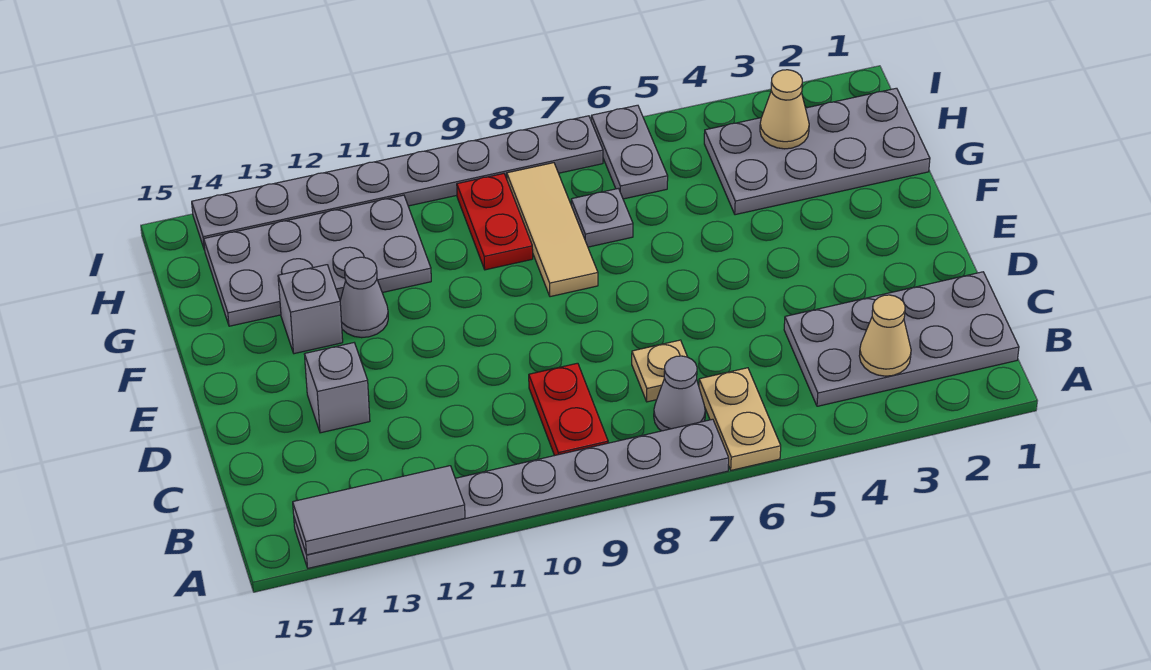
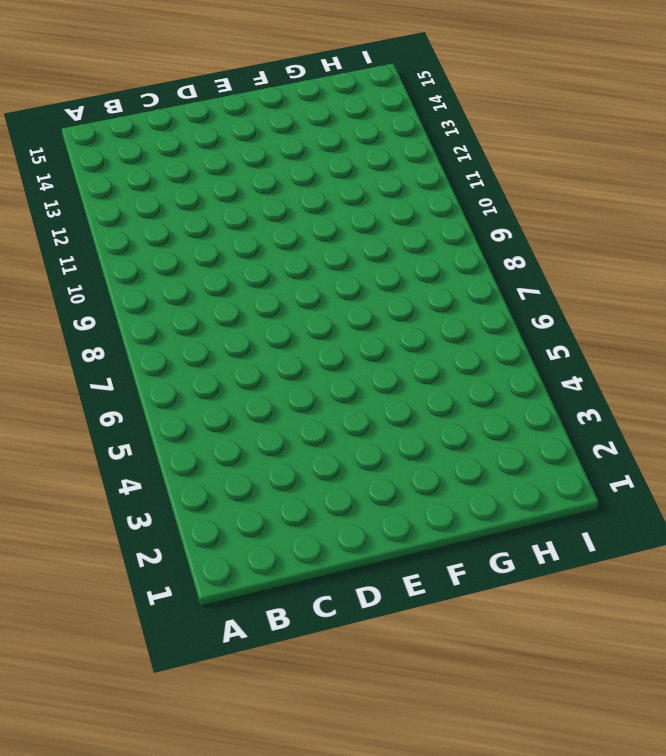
none -> tan 1x2 plate [699,368,781,470]
none -> grey 1x8 plate [294,419,729,568]
none -> grey 2x4 plate [784,272,1019,406]

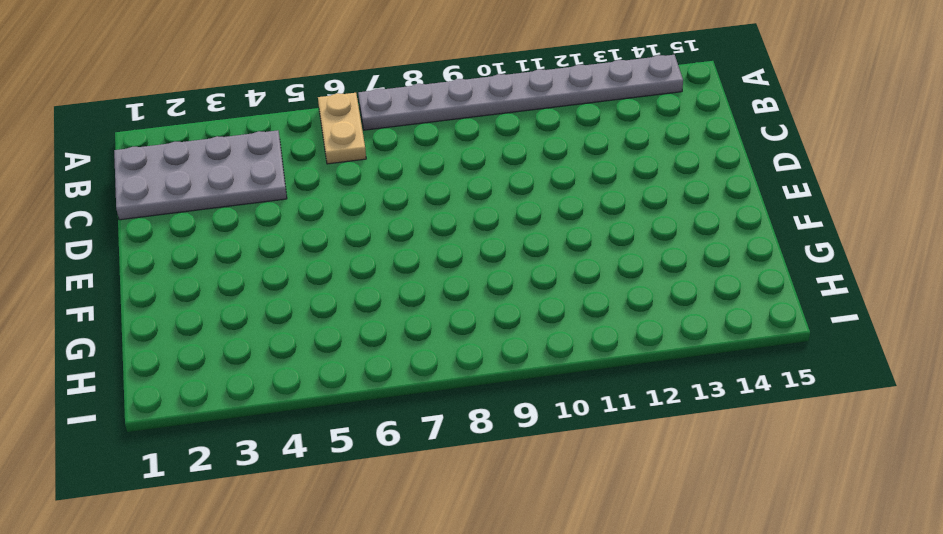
none -> grey 1x1 cone [654,356,705,431]
none -> red 1x2 plate [529,363,608,456]
none -> tan 1x1 plate [632,340,687,402]

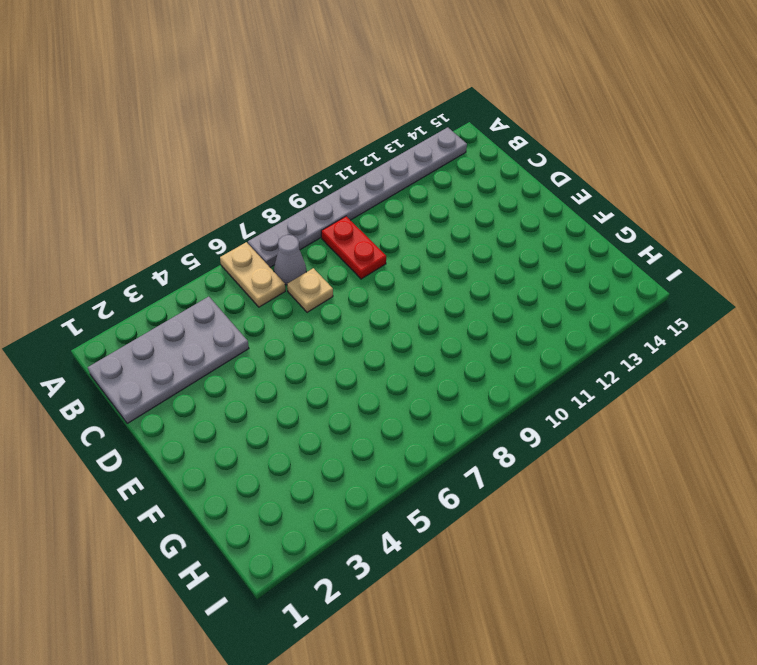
none -> grey 1x1 brick [305,343,370,433]
none -> tan 1x3 tile [507,163,598,297]
none -> grey 1x1 cone [340,257,388,338]

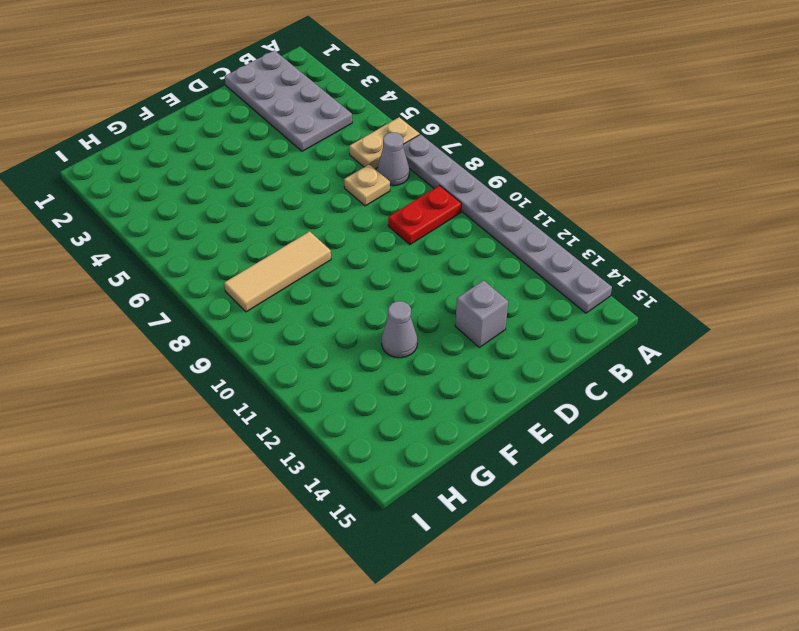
none -> grey 1x1 brick [278,265,343,354]
none -> grey 2x4 plate [704,88,930,215]
none -> grey 1x1 plate [571,188,633,247]

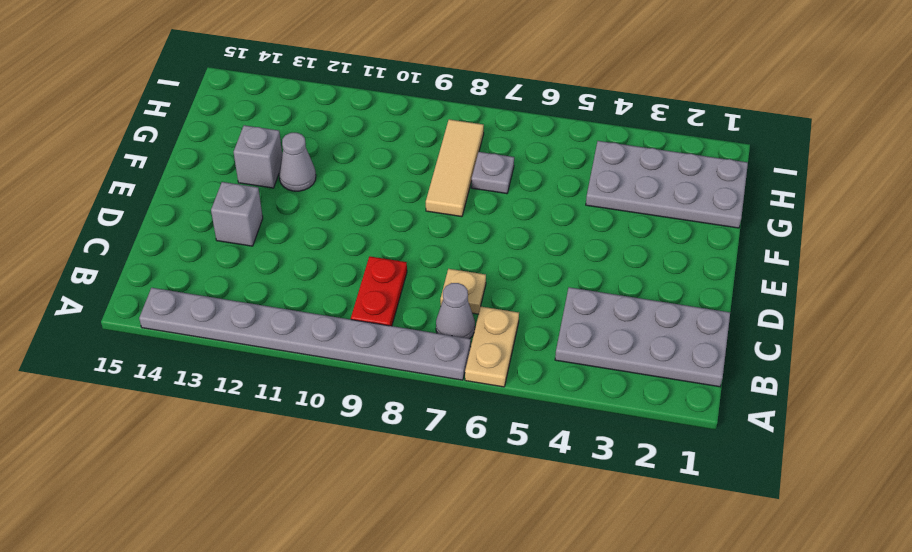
none -> red 1x2 plate [457,174,533,270]
none -> grey 2x4 plate [204,195,431,326]
none -> grey 1x2 plate [591,105,668,199]

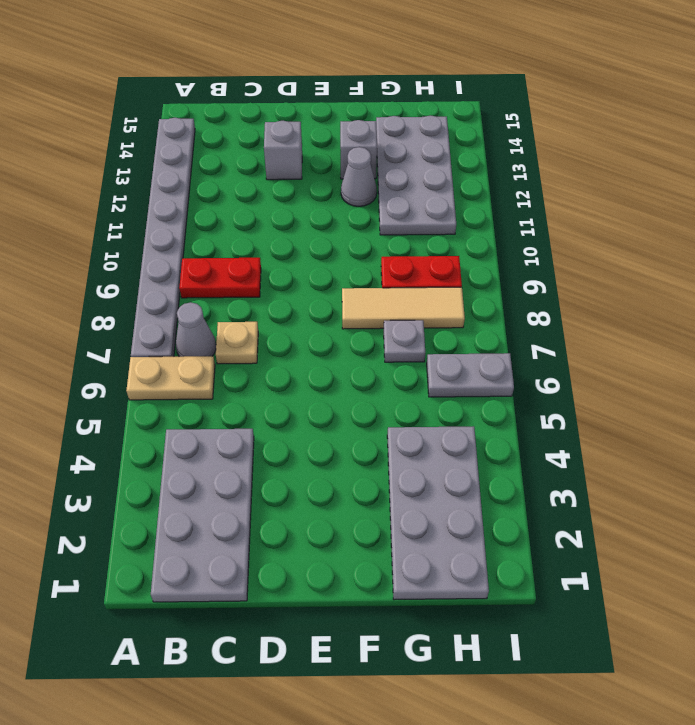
none -> grey 1x8 plate [192,116,603,250]
none -> grey 1x3 tile [293,466,465,555]
none -> tan 1x1 cone [859,295,911,376]

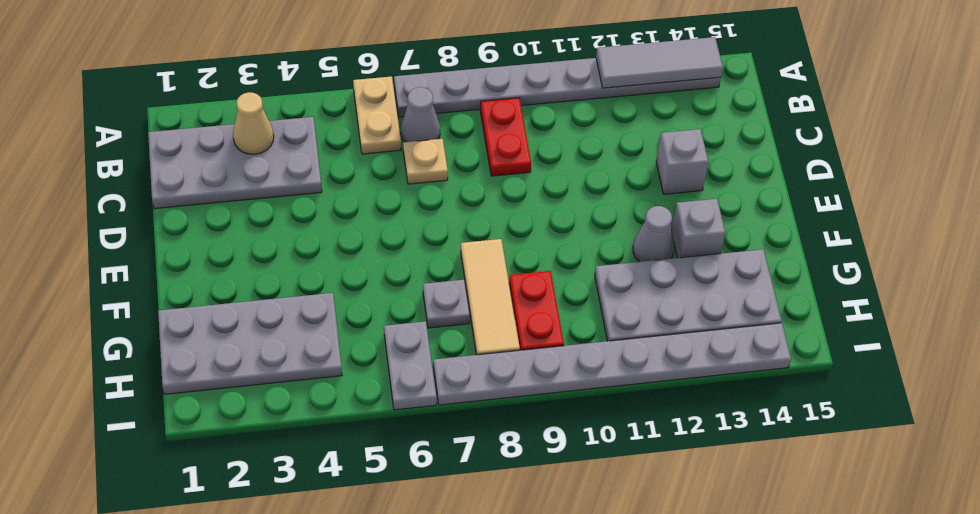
none -> tan 1x1 cone [760,70,809,149]

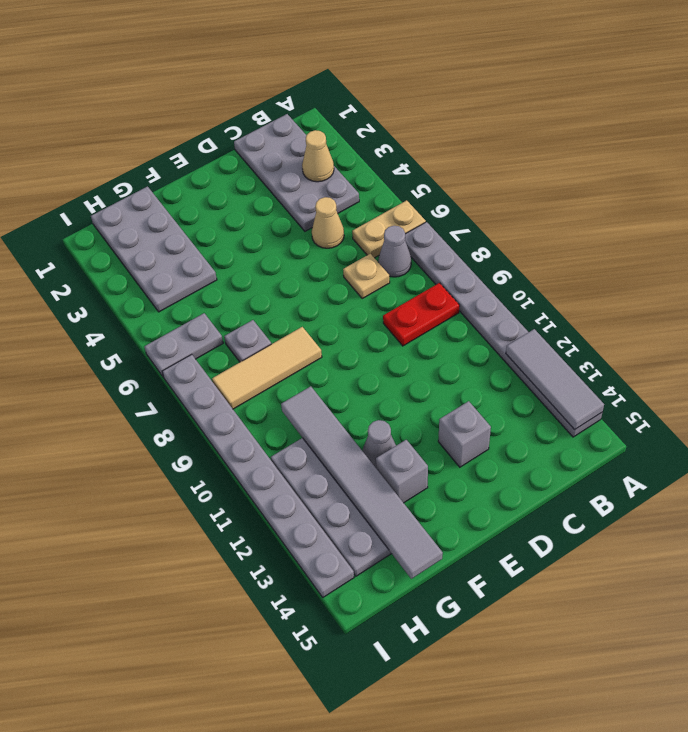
tan 1x1 cone [312,197,344,248] -> tan 1x1 cone moved to [760,70,809,149]
grey 1x6 tile [281,386,443,579] -> none
none -> red 1x2 plate [457,174,533,270]

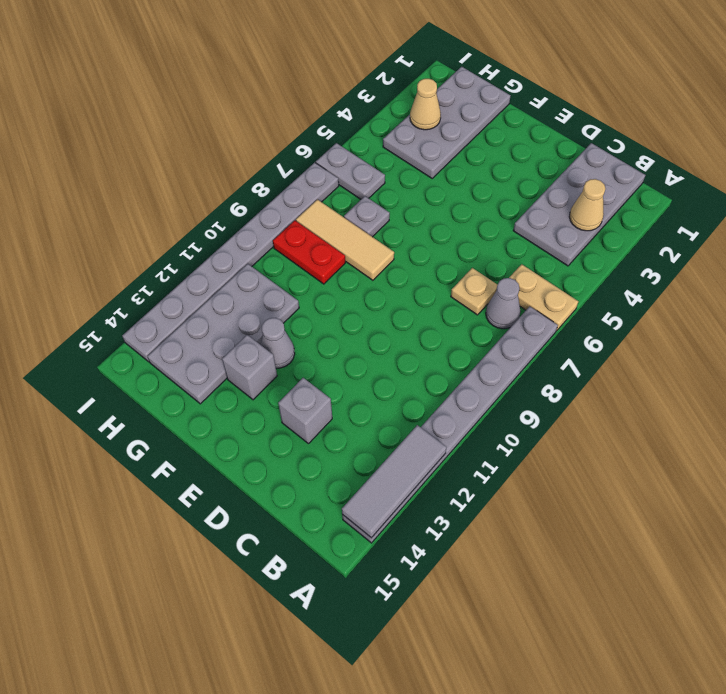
none -> red 1x2 plate [529,363,608,456]

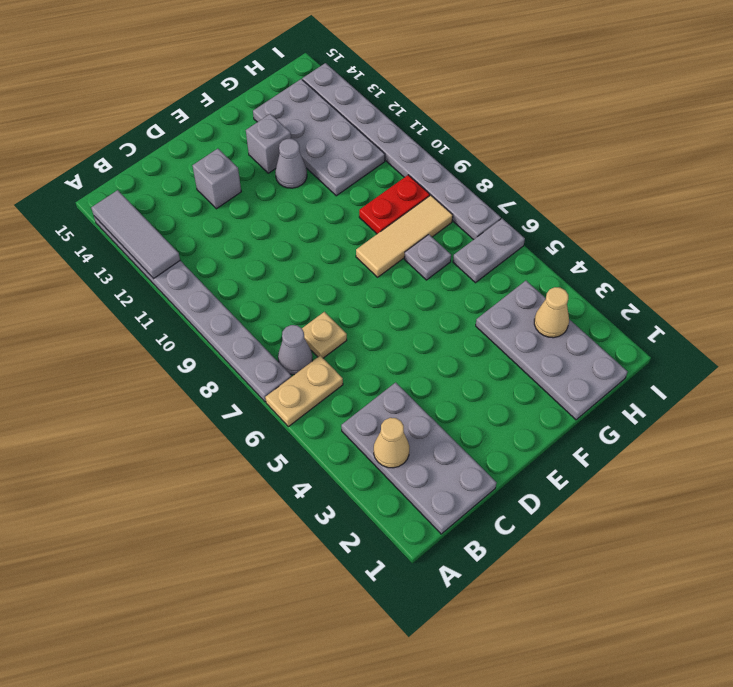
none -> red 1x2 plate [529,363,608,456]

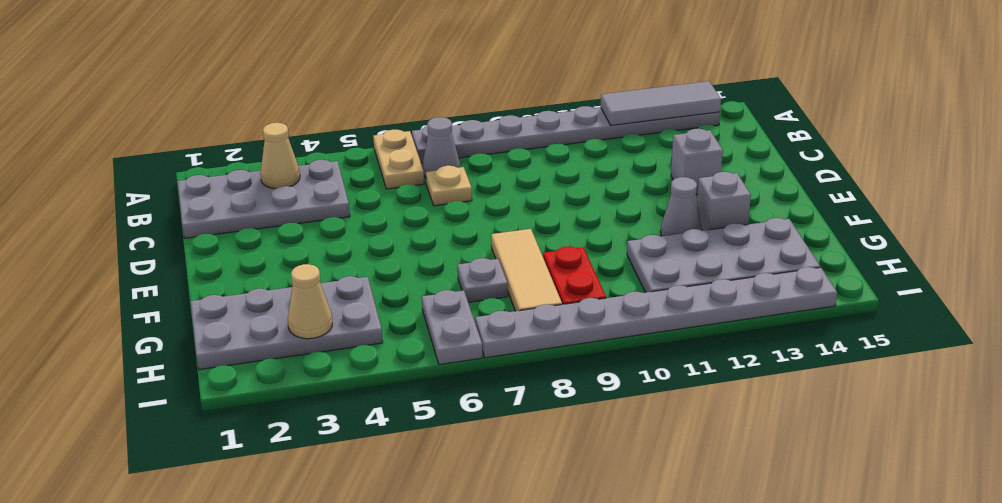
none -> red 1x2 plate [529,363,608,456]

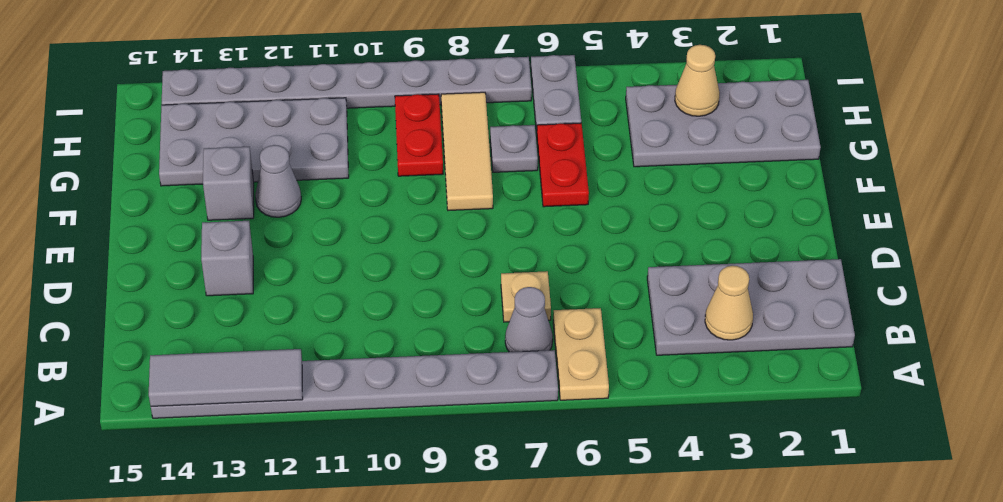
red 1x2 plate [537,123,589,207] -> red 1x2 plate moved to [529,363,608,456]

